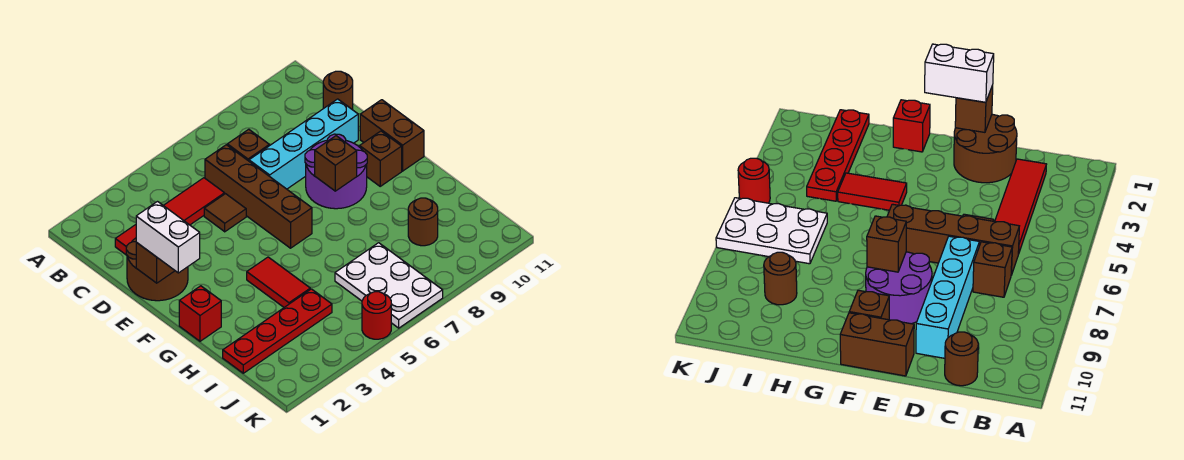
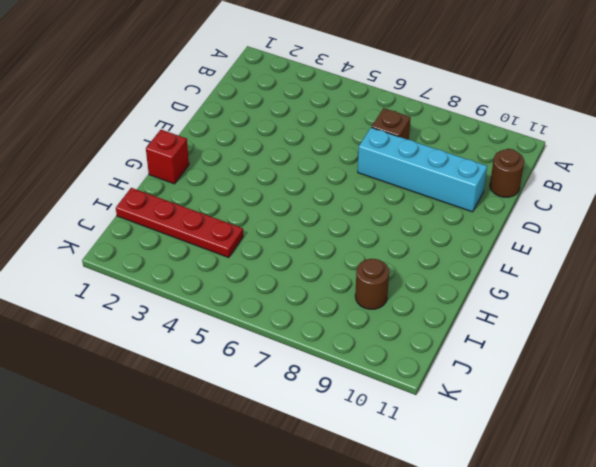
none -> red 1x4 tile [115,178,225,255]
none -> brown 1x4 brick [205,145,312,248]
none -> brown 2x2 round brick [126,238,188,301]

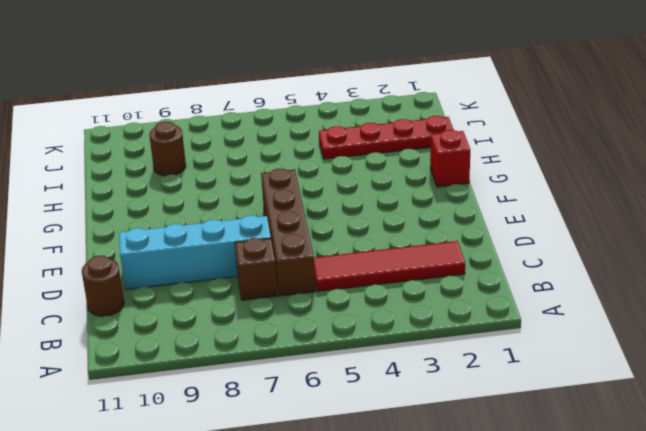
none -> brown 2x2 round brick [126,238,188,301]
none -> brown 1x1 tile [204,194,246,232]
none -> purple 2x2 round brick [305,134,367,209]

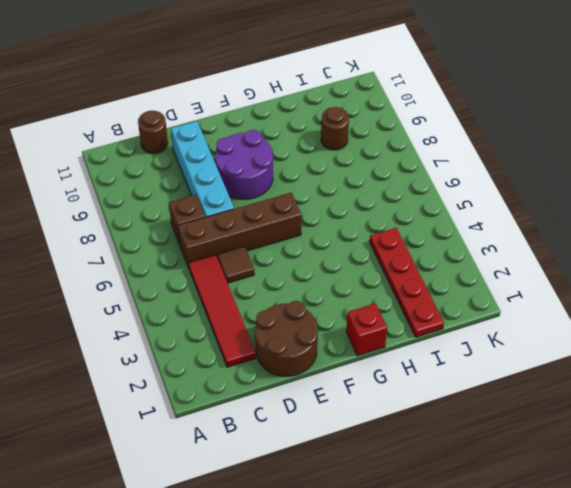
none -> brown 1x2 brick [360,100,424,171]
none -> brown 1x1 brick [360,131,402,186]
none -> red 1x2 tile [247,257,310,307]

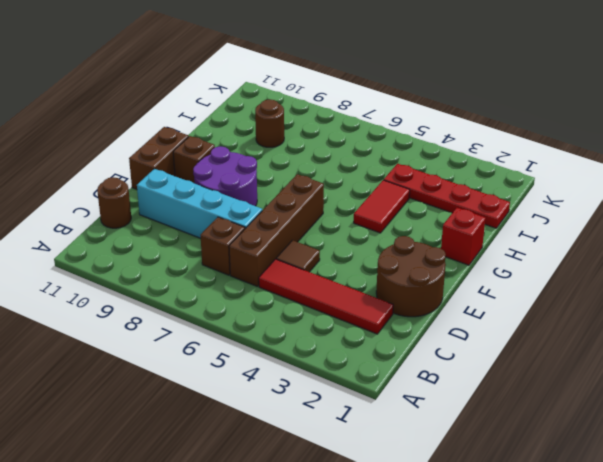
none -> white 2x3 plate [335,243,443,328]
none -> red 1x1 round brick [362,292,391,339]
none -> brown 1x1 brick [136,242,175,283]

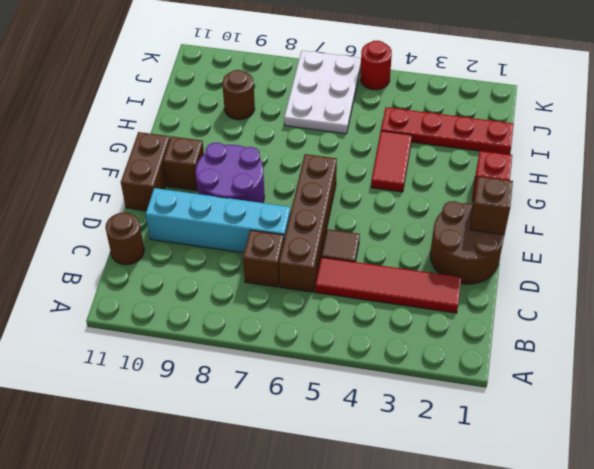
none -> brown 1x1 brick [315,136,357,191]
none -> white 1x2 brick [136,202,200,273]

